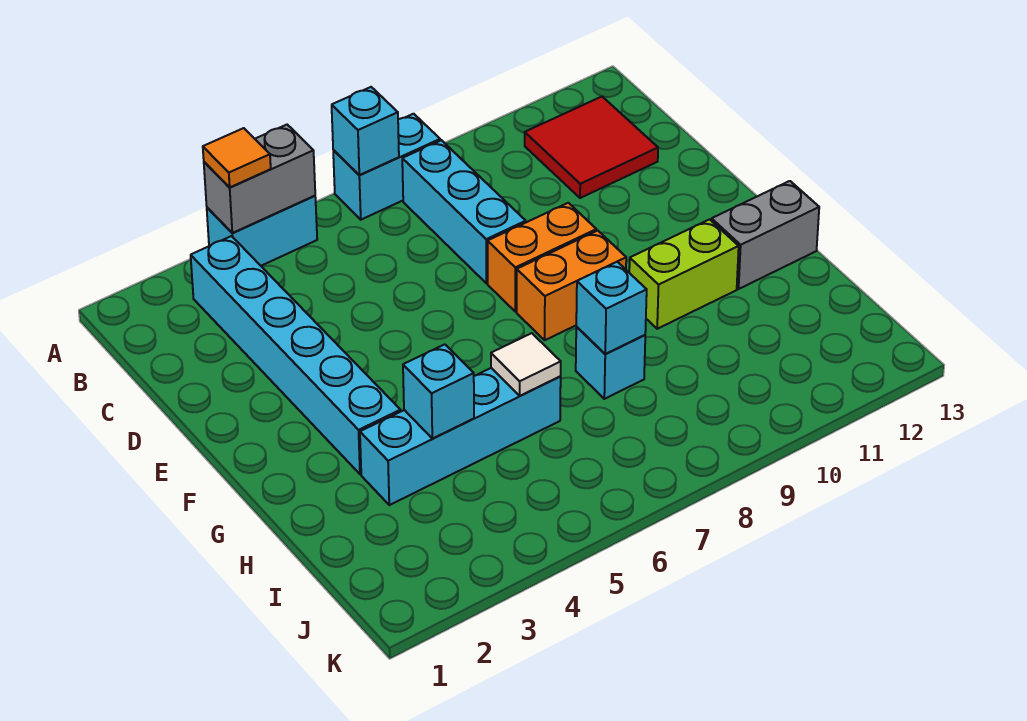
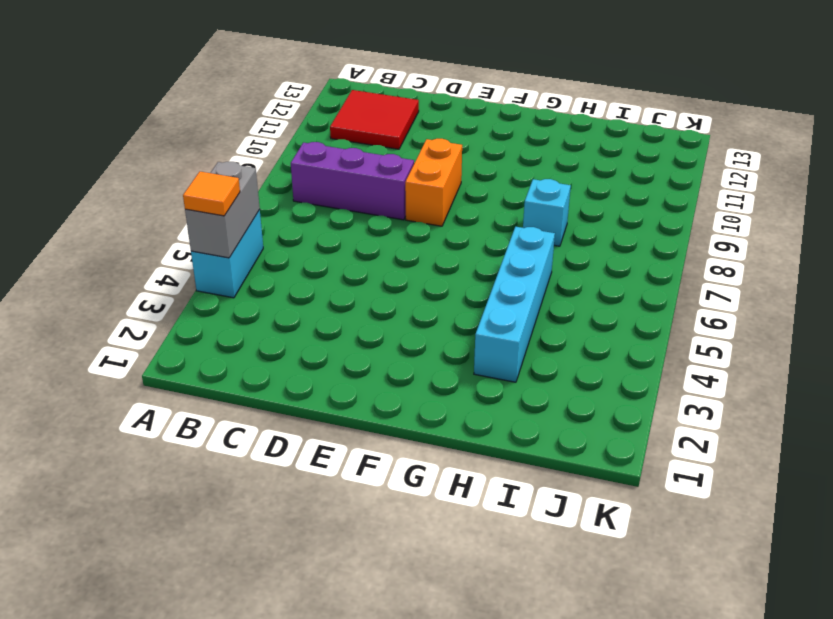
purple 1x3 brick [291,142,414,220] -> cyan 1x3 brick [402,140,526,283]
none -> cyan 1x2 brick [333,114,440,220]
none -> cyan 1x6 brick [191,236,401,474]
none -> orange 1x2 brick [517,231,626,340]

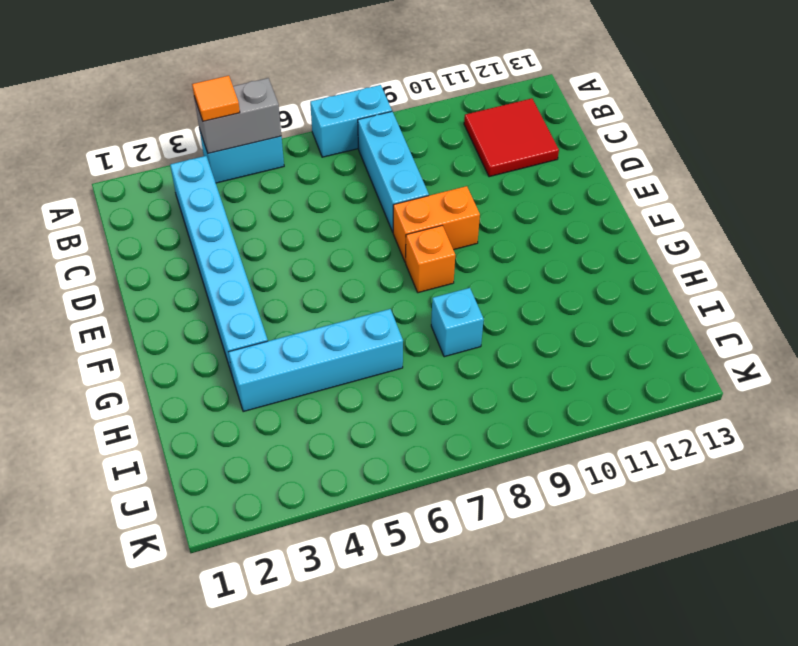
orange 1x1 brick [406,226,455,293] -> orange 1x2 brick [517,231,626,340]
none -> lime 1x2 brick [629,219,739,329]
none -> grey 1x2 brick [712,181,819,289]
none -> cyan 1x1 brick [332,87,399,175]

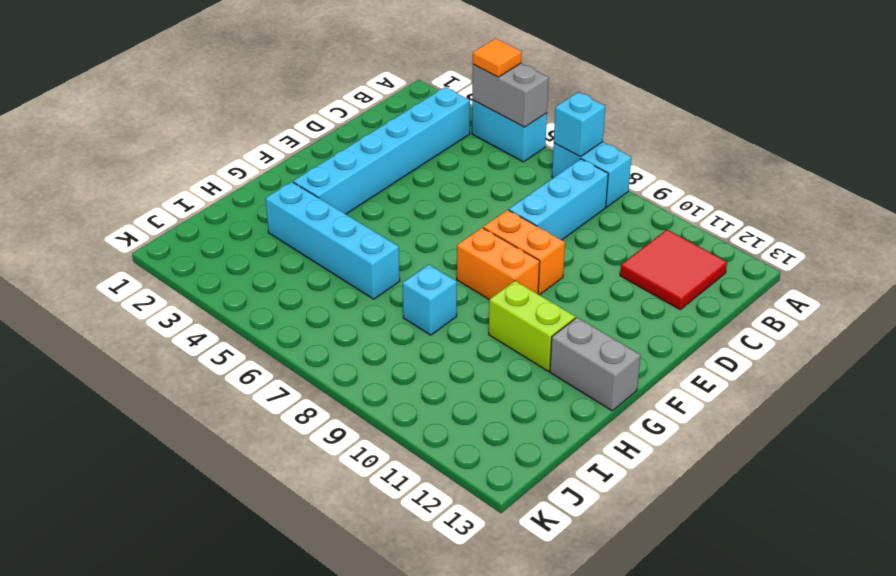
none -> cyan 1x1 brick [403,344,474,439]
none -> white 1x1 tile [491,333,561,396]
none -> cyan 1x1 brick [576,262,647,354]

